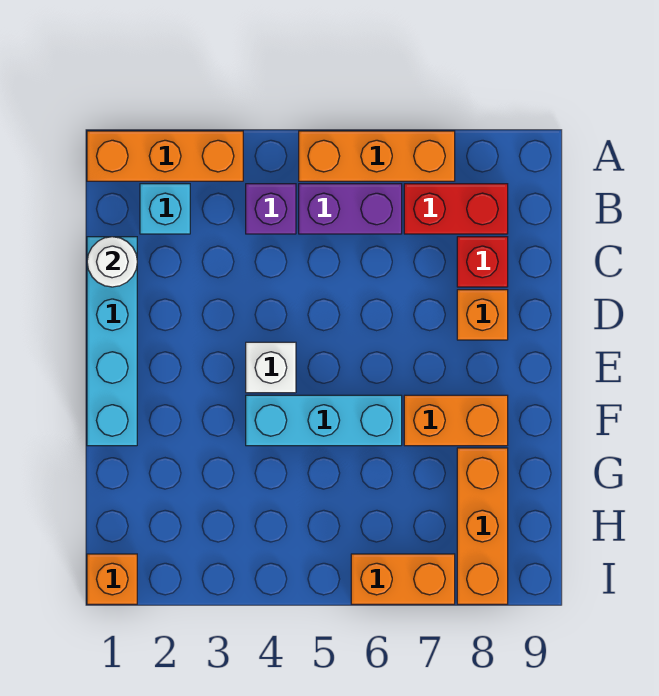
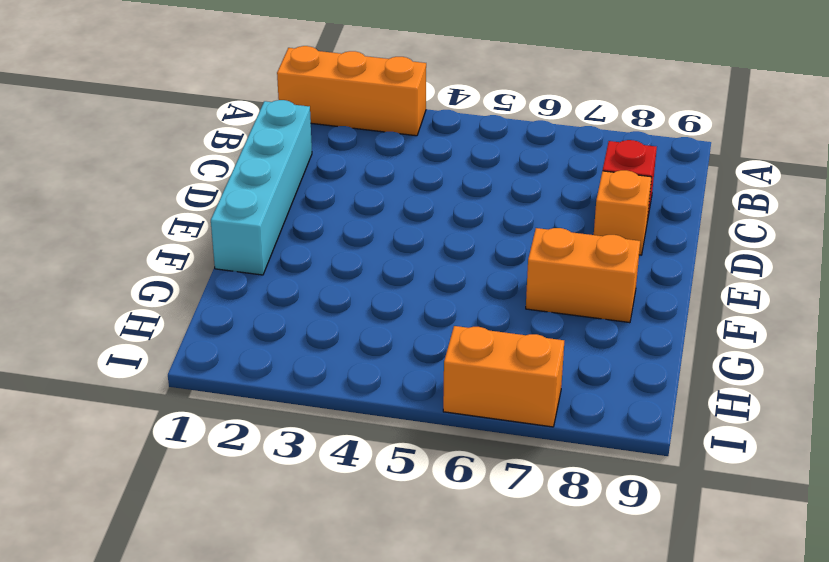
none -> orange 1x3 brick [299,131,455,181]
none -> cyan 1x1 brick [140,184,190,234]
none -> purple 1x1 brick [246,184,296,234]

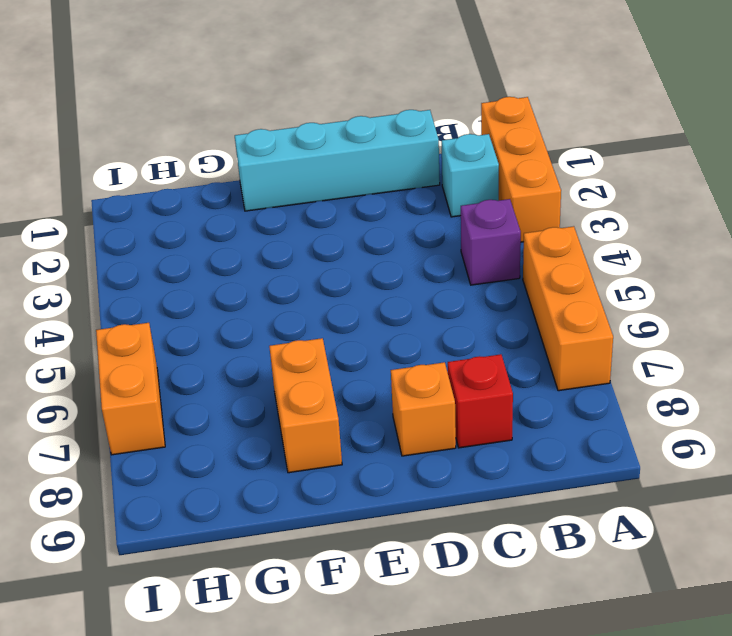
none -> purple 1x2 brick [299,184,402,234]
none -> red 1x2 brick [404,184,508,234]
none -> white 1x1 brick [246,342,296,393]

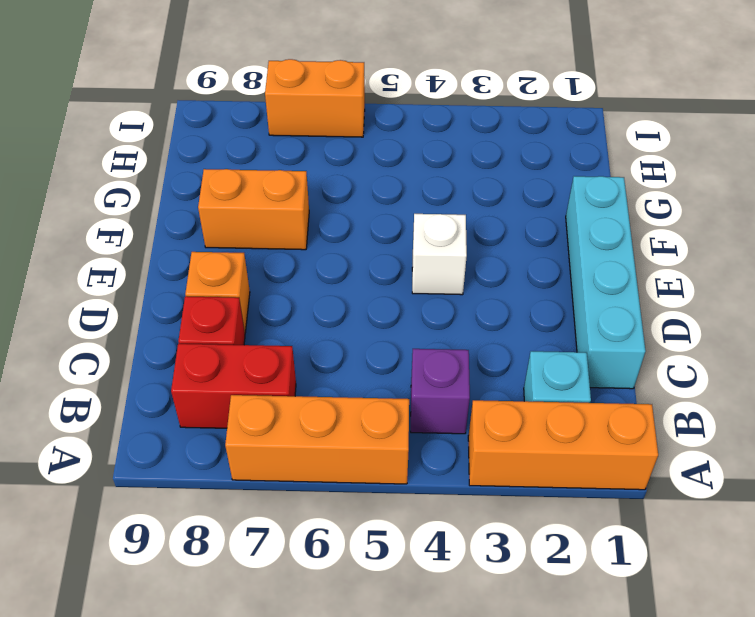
none -> purple 1x2 brick [299,184,402,234]
none -> cyan 1x3 brick [246,395,402,446]
none -> orange 1x3 brick [457,448,508,604]

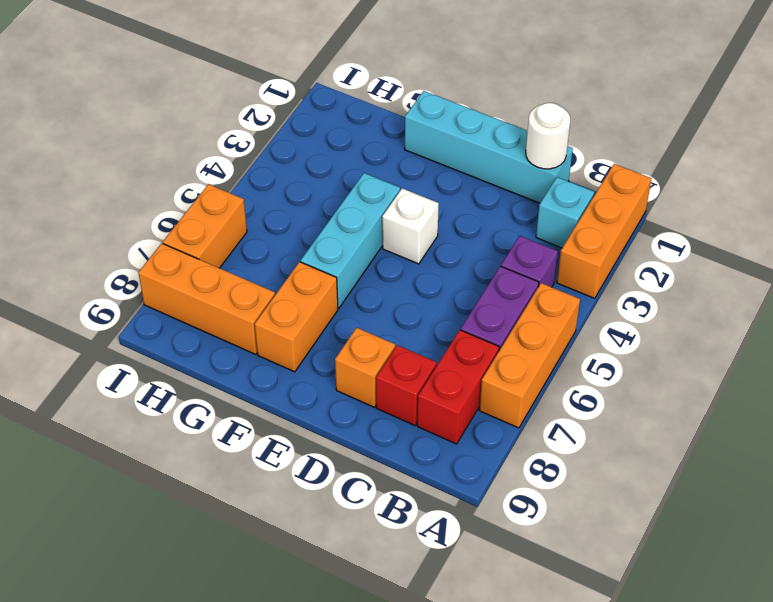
none -> orange 1x1 brick [87,554,137,604]

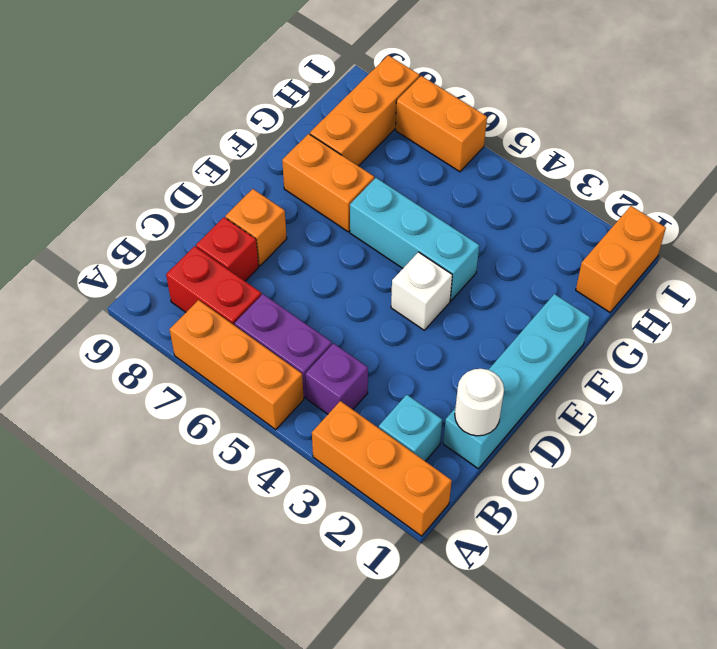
orange 1x2 brick [576,206,666,312] -> orange 1x1 brick [87,554,137,604]

